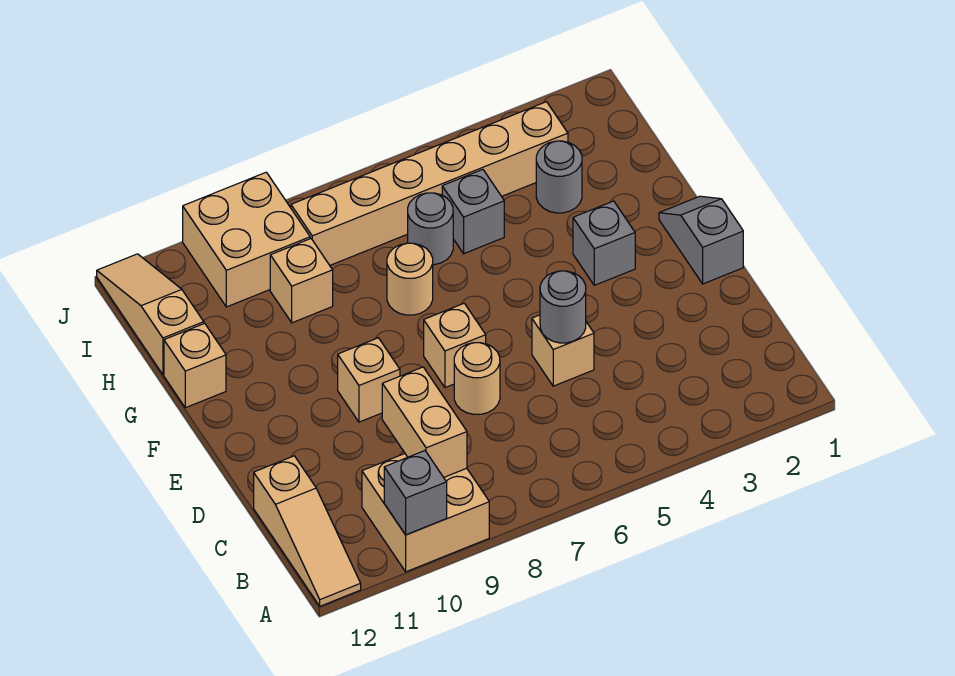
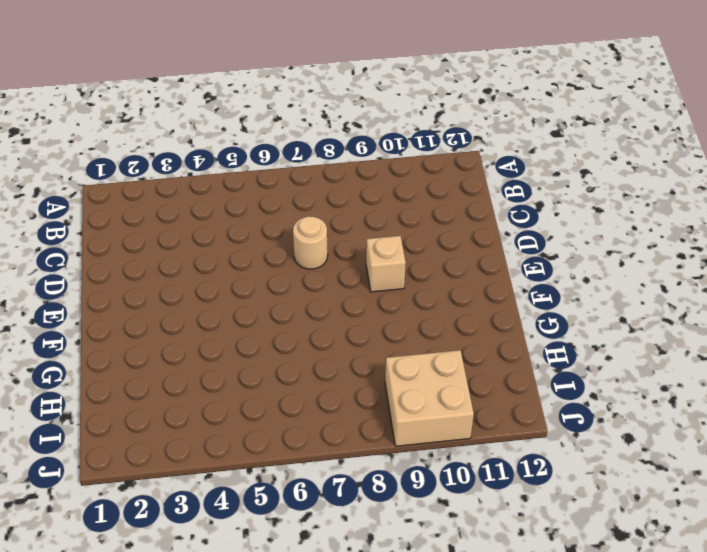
none -> tan 2x2 brick [362,454,489,572]
none -> tan 1x3 slope [254,456,361,606]
none -> tan 1x1 brick [532,315,594,386]

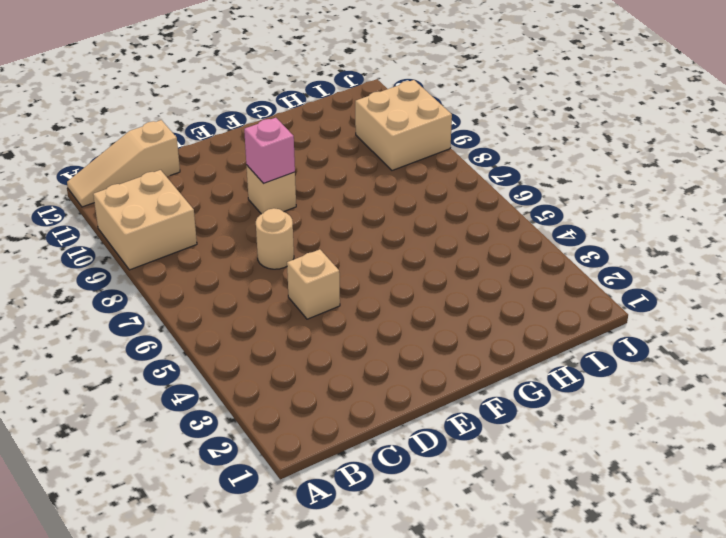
pink 1x1 brick [244,118,295,183] -> none
none -> grey 1x2 slope [659,196,743,284]
none -> tan 1x1 brick [424,303,486,388]
none -> grey 1x1 brick [573,201,635,285]

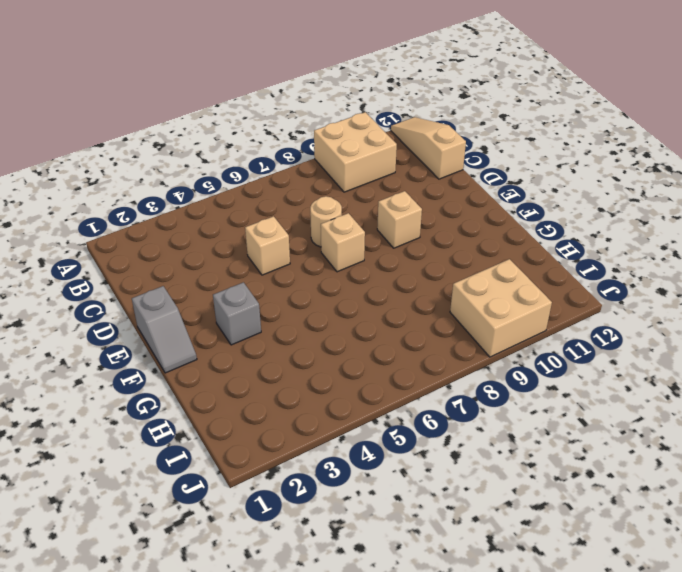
none -> tan 1x1 round brick [387,243,433,315]
none -> tan 1x1 brick [164,323,226,408]
none -> grey 1x1 round brick [536,141,582,213]

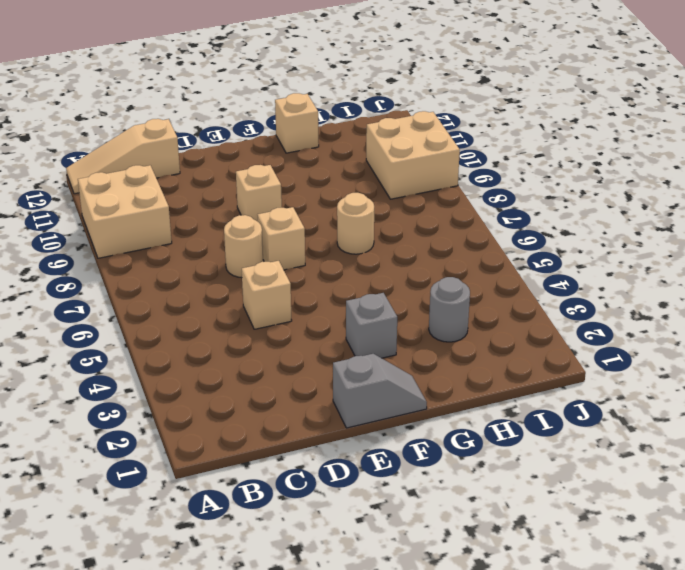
none -> grey 1x1 brick [442,170,504,254]
none -> grey 1x1 round brick [408,193,453,265]
none -> tan 1x1 brick [270,239,333,323]

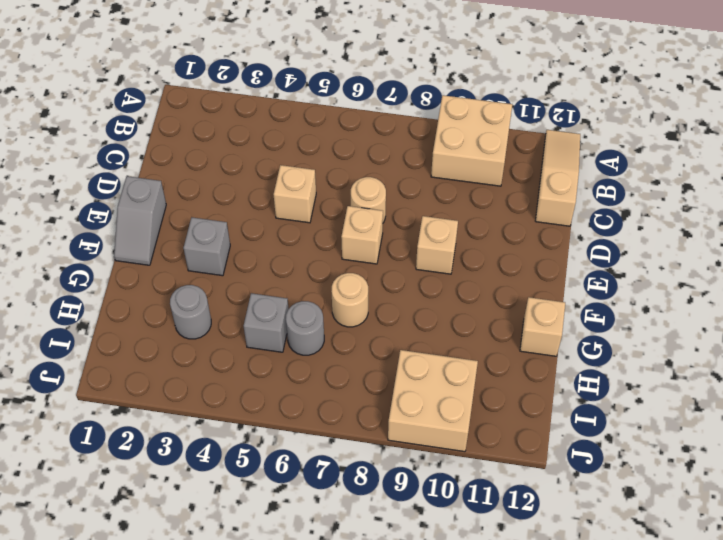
none -> tan 1x1 brick [270,239,333,323]
none -> tan 1x3 slope [97,254,204,375]
none -> tan 1x6 brick [291,102,568,265]

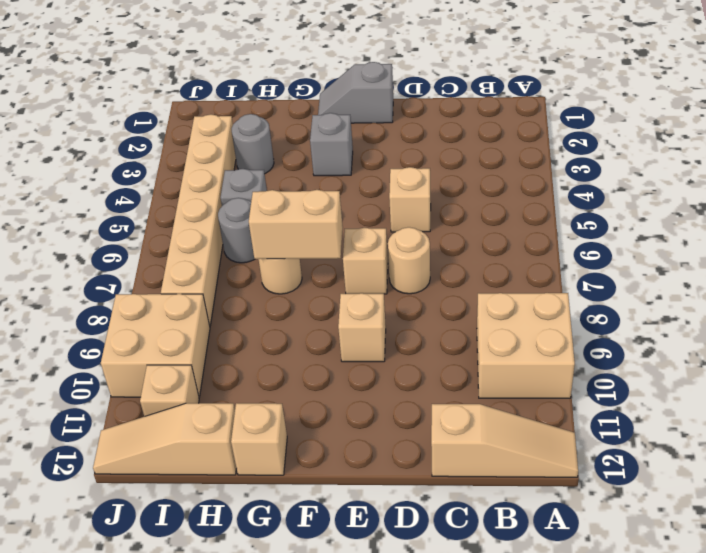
tan 1x2 brick [249,190,343,259] -> tan 1x2 brick moved to [382,367,467,477]
tan 1x1 brick [140,365,199,416] -> tan 1x1 brick moved to [270,239,333,323]
none -> grey 1x1 brick [384,451,447,535]
none -> grey 1x1 round brick [540,271,586,343]

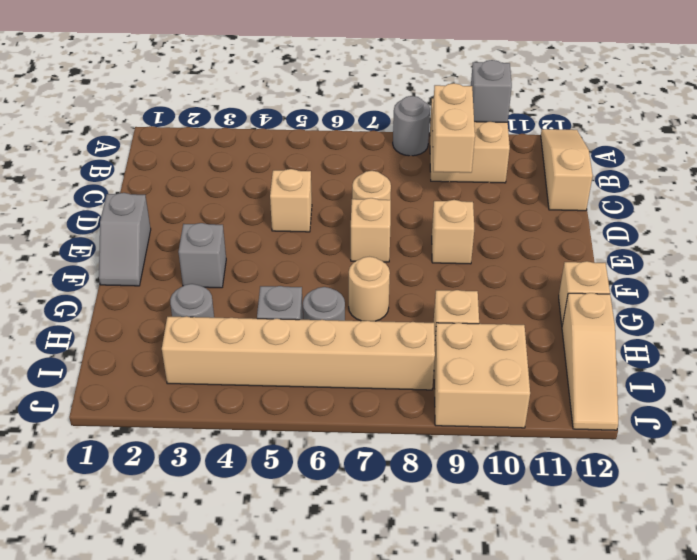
grey 1x1 round brick [393,96,430,156] -> grey 1x1 round brick moved to [540,271,586,343]

